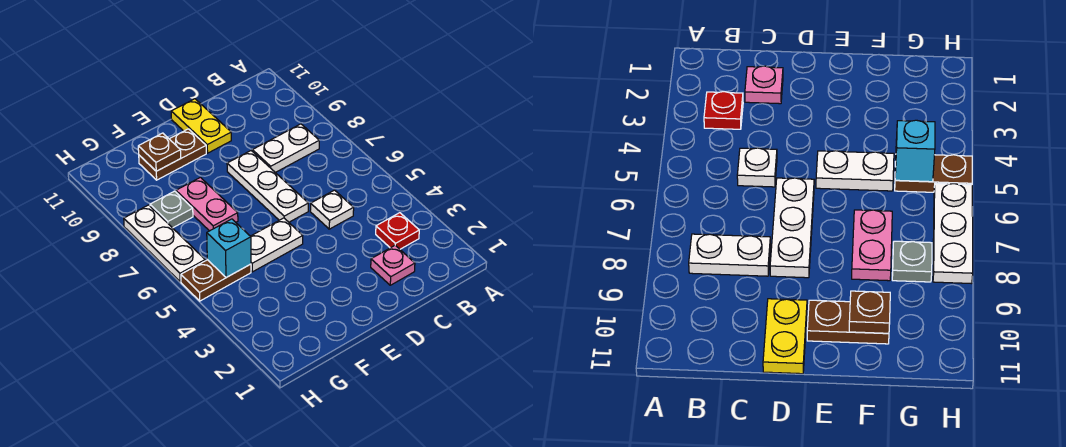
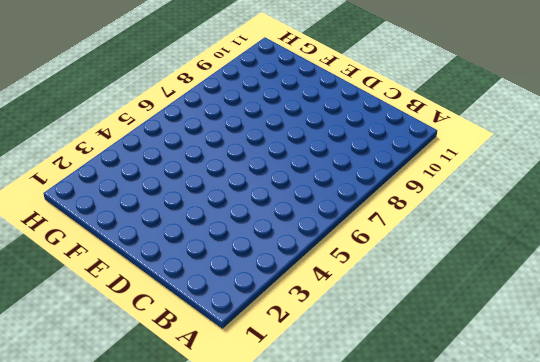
none -> red 1x1 plate [376,213,419,249]
none -> white 1x2 plate [252,124,319,173]
none -> pink 1x1 plate [371,245,415,285]

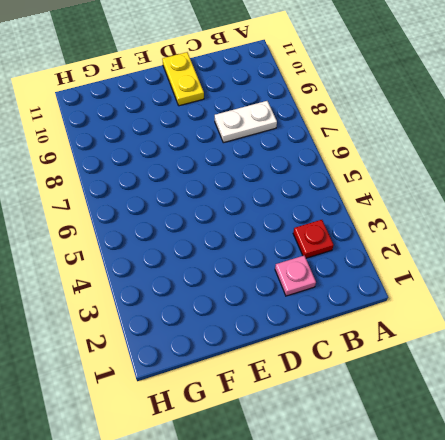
none -> white 1x1 plate [310,190,354,229]
none -> white 1x3 plate [227,151,308,222]
none -> white 1x2 plate [251,218,303,272]

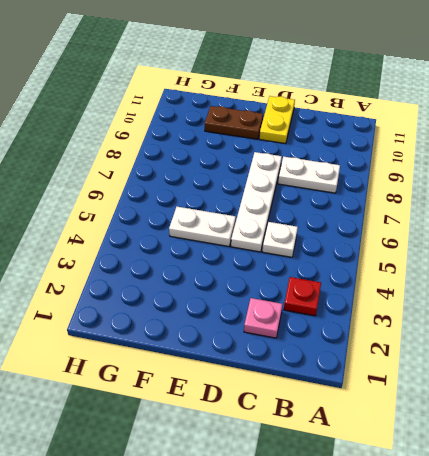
white 1x4 plate [231,152,282,252] -> white 1x3 plate [227,151,308,222]
none -> pink 1x2 plate [176,177,238,231]
none -> brown 1x2 plate [181,260,251,301]
none -> grey 1x1 plate [150,191,193,228]

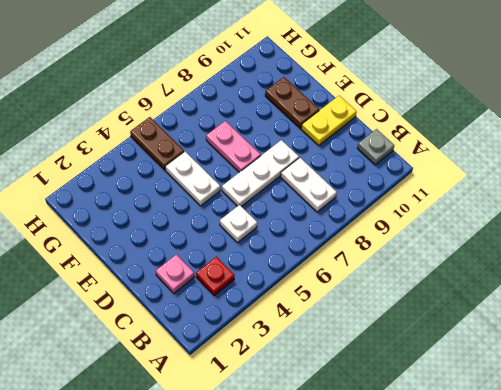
grey 1x1 plate [357,129,394,165] -> grey 1x1 plate moved to [150,191,193,228]
pink 1x2 plate [206,121,261,172] -> pink 1x2 plate turned to [176,177,238,231]
none -> white 1x3 plate [124,205,205,282]
none -> brown 1x1 plate [138,133,181,171]
none -> cyan 1x1 brick [207,219,251,278]

